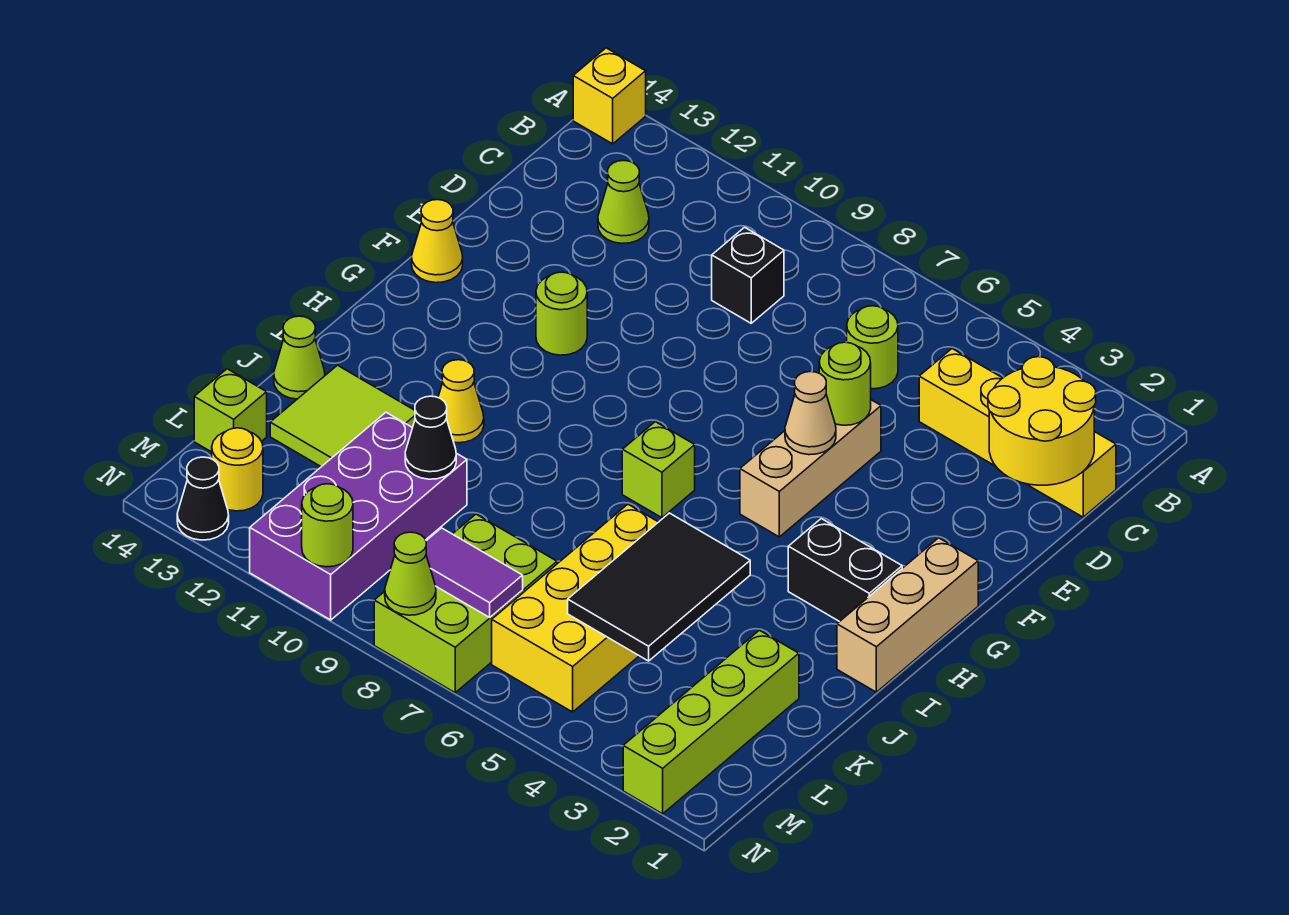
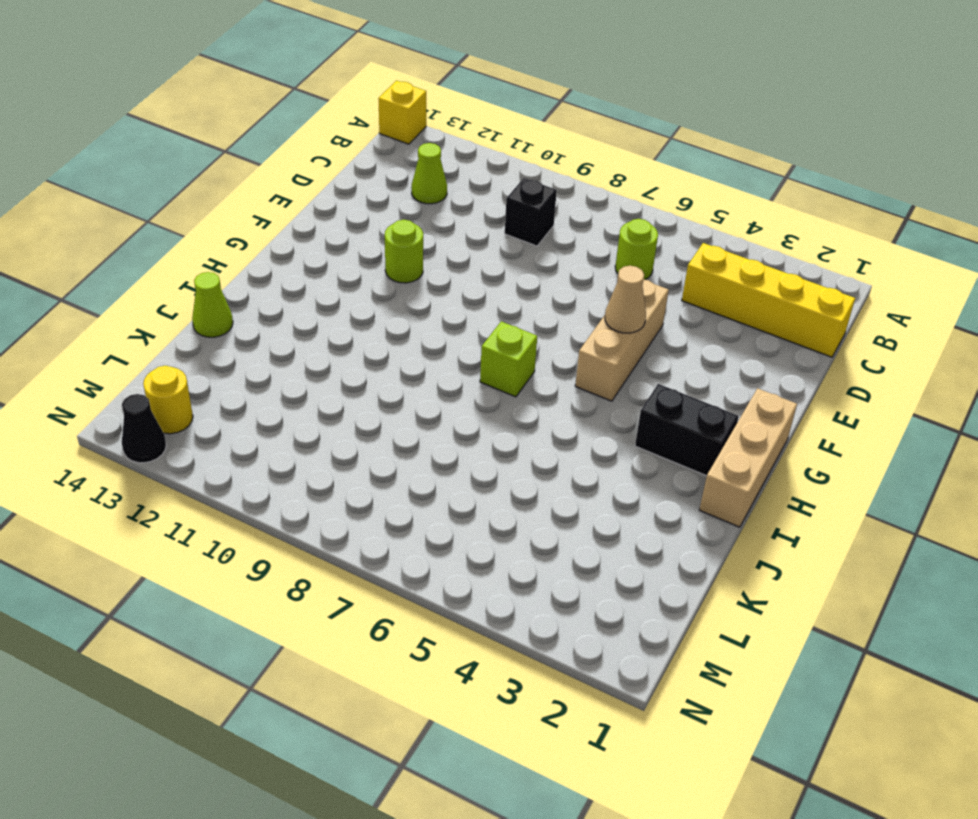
none -> yellow 1x1 cone [412,200,463,283]
none -> yellow 1x1 cone [438,360,484,443]
none -> yellow 2x4 brick [492,504,658,712]

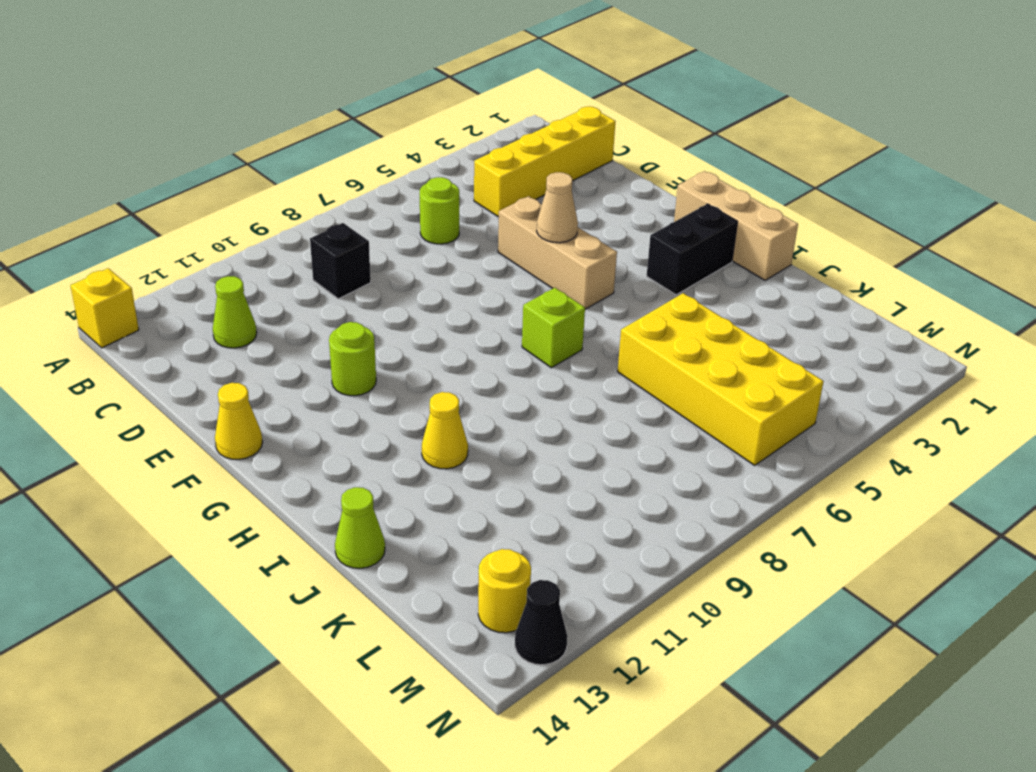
none -> lime 2x2 tile [270,365,415,467]
none -> lime 1x4 brick [623,630,799,814]
none -> purple 2x4 brick [250,412,467,620]

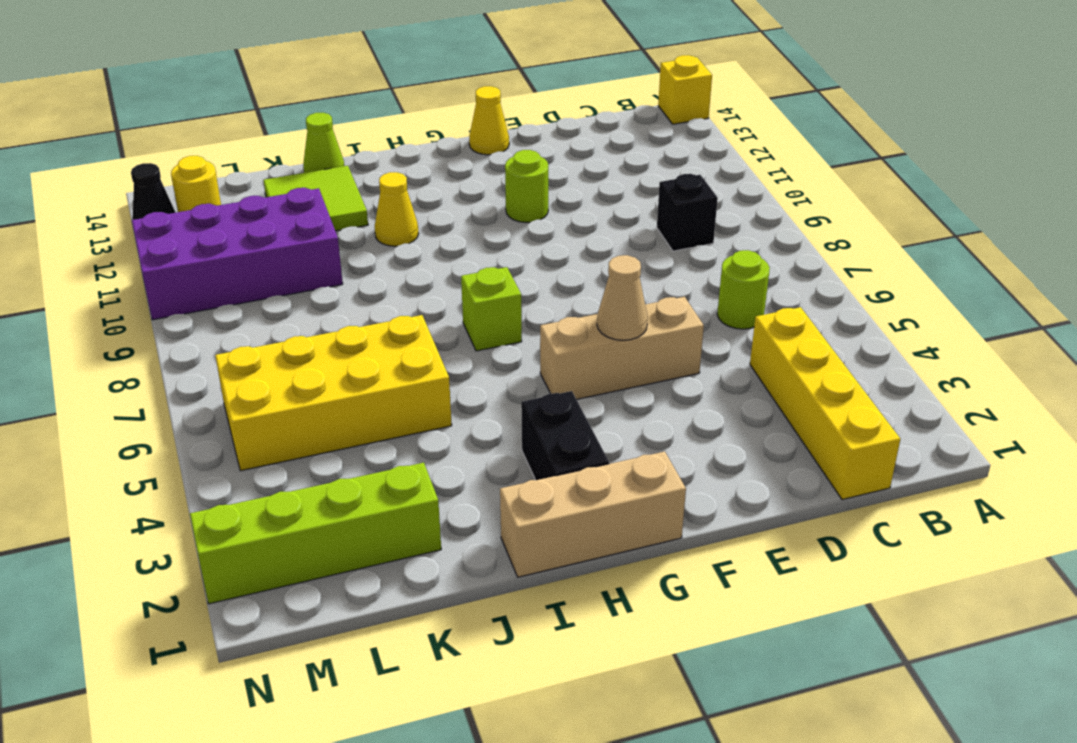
none -> lime 1x1 cone [598,160,649,243]
none -> lime 2x3 brick [374,514,557,693]
none -> lime 1x1 brick [194,369,267,452]

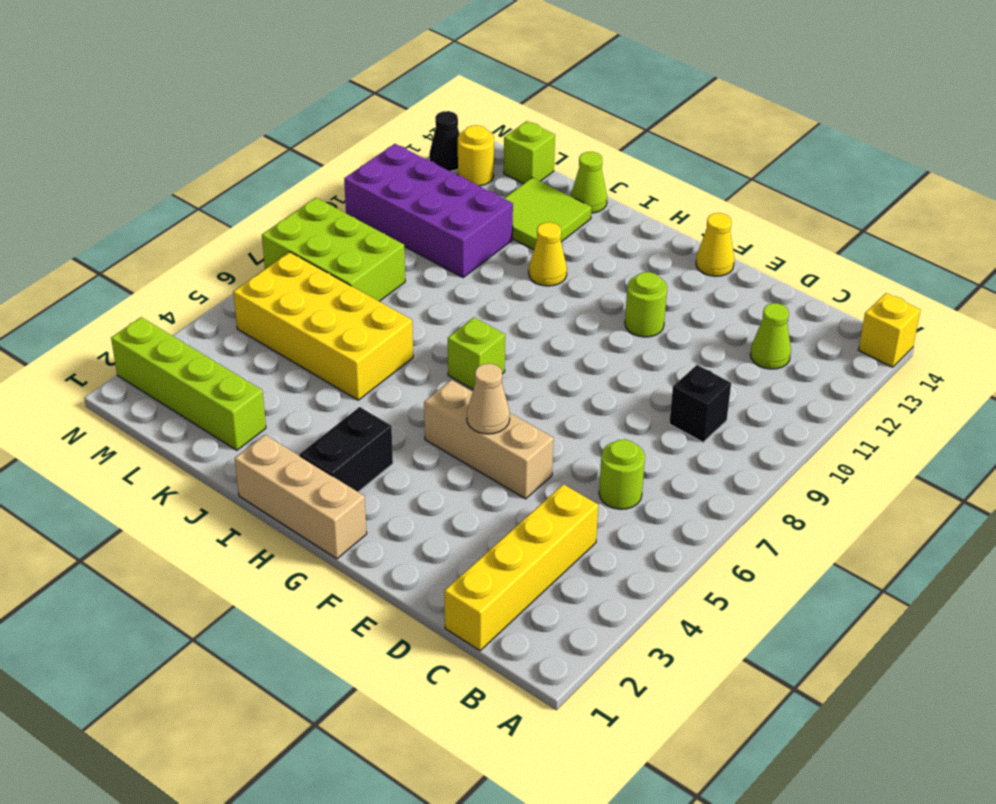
none -> yellow 2x2 round brick [988,357,1096,485]
none -> lime 1x1 round brick [819,342,871,425]
none -> black 2x3 tile [568,513,750,661]

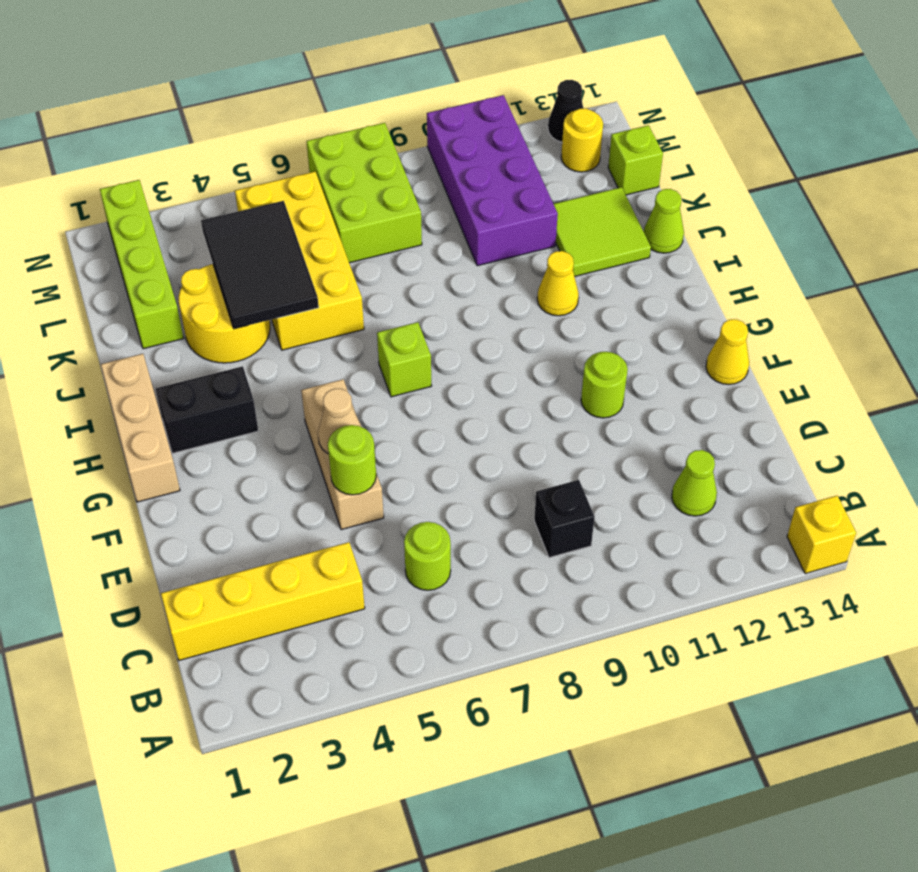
yellow 2x2 round brick [179,264,270,363] -> yellow 2x2 round brick moved to [988,357,1096,485]
none -> black 1x1 cone [405,396,456,479]
none -> purple 1x2 tile [426,528,523,617]
none -> lime 1x1 cone [385,532,436,615]

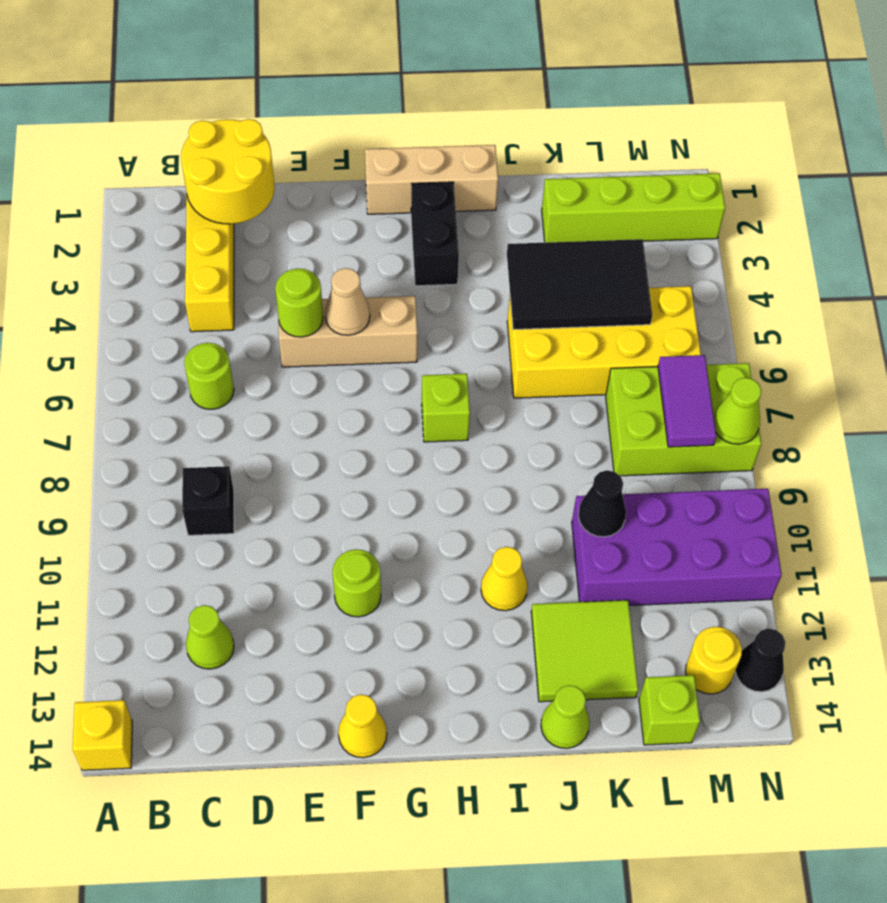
none -> lime 1x1 round brick [302,484,353,567]

